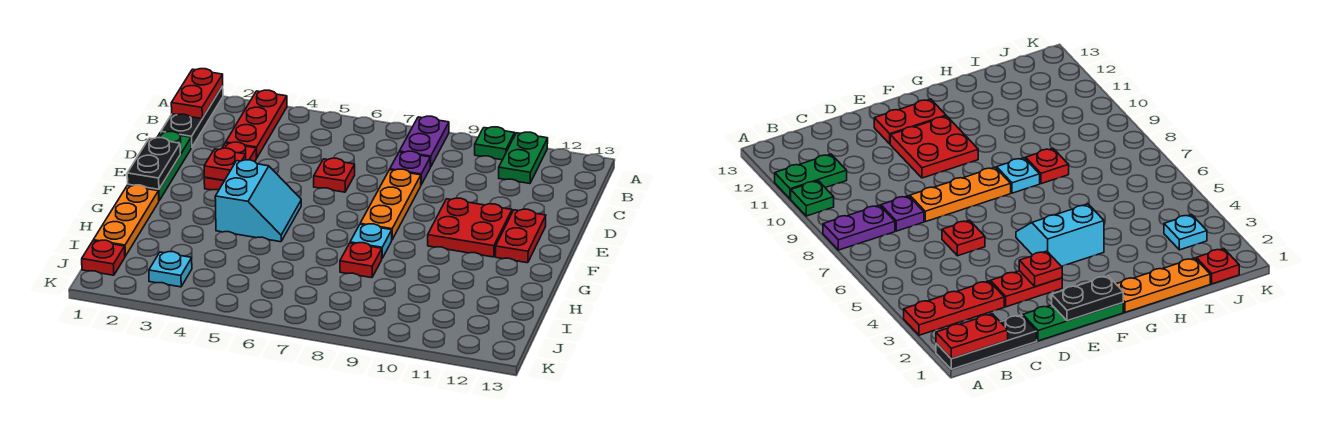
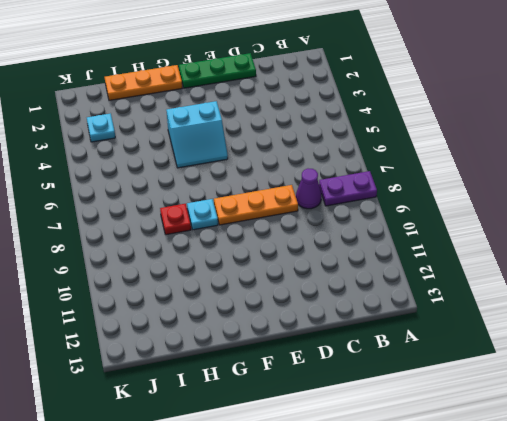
purple 1x1 cone [296,169,322,209] -> purple 1x1 plate [390,151,430,184]
none -> black 1x3 plate [161,86,223,148]
none -> red 1x3 plate [226,90,287,158]
none -> green 1x1 plate [475,127,515,160]

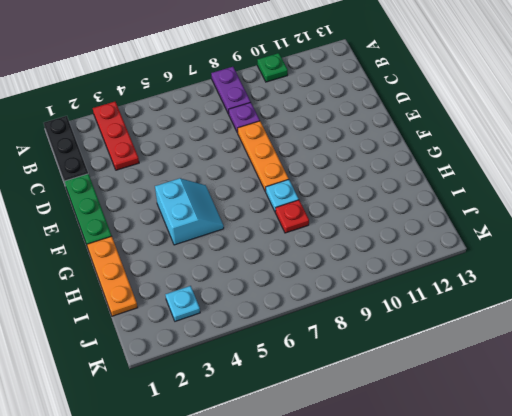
none -> green 1x2 plate [499,132,548,184]
none -> red 1x2 plate [204,142,256,190]
none -> red 1x1 plate [314,158,355,192]

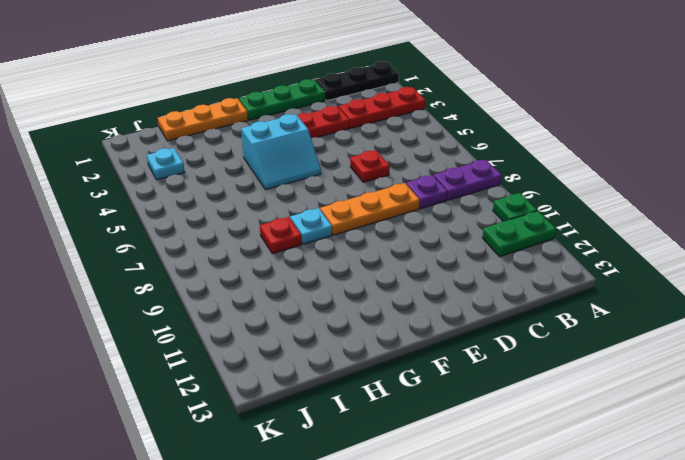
none -> red 2x2 plate [428,198,512,257]
none -> red 1x2 plate [495,209,546,263]
none -> red 1x1 plate [82,240,125,275]

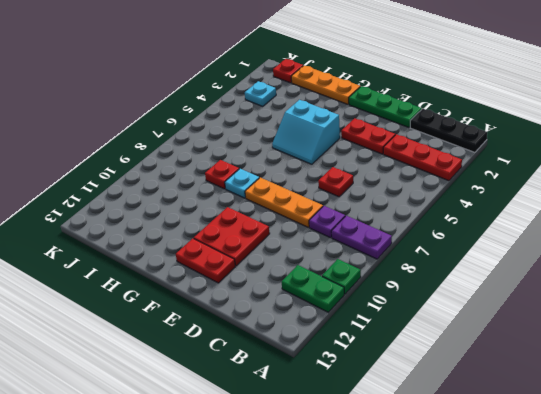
none -> red 1x2 plate [171,69,223,119]
none -> black 1x2 plate [127,138,180,189]
none -> red 1x1 plate [204,148,246,181]

